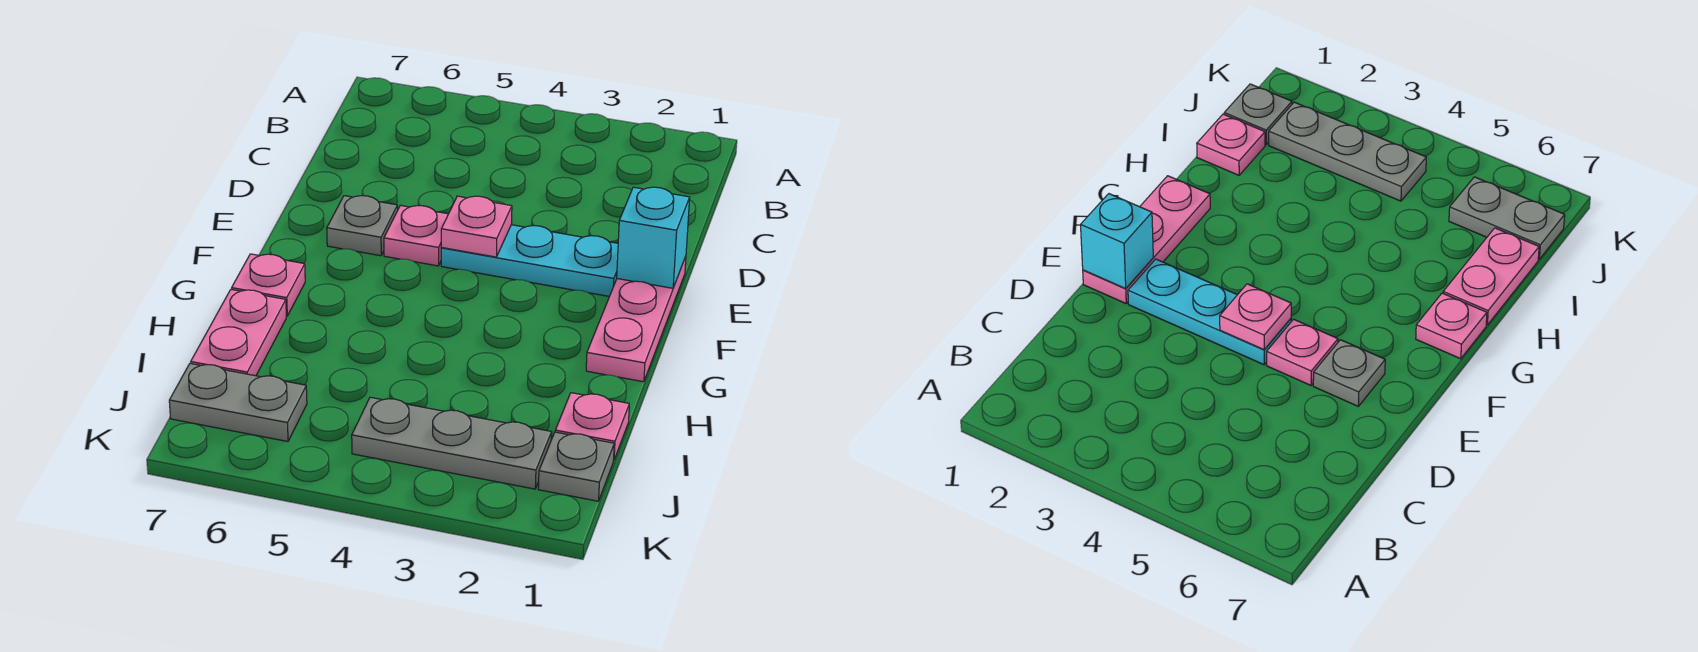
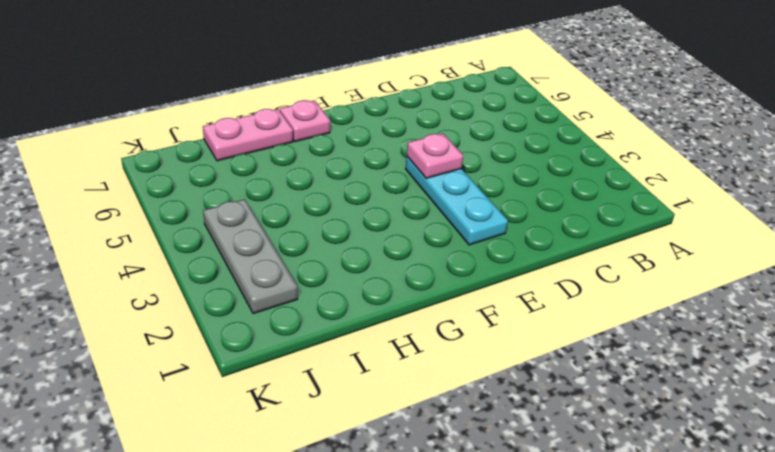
none -> pink 1x3 plate [586,256,686,382]
none -> pink 1x1 plate [384,205,448,266]
none -> grey 1x1 plate [327,196,398,256]

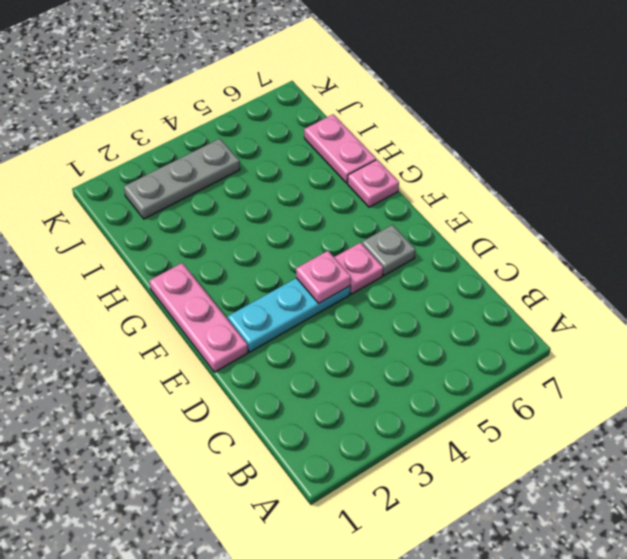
none -> pink 1x1 plate [555,393,629,459]
none -> grey 1x1 plate [538,432,614,501]
none -> grey 1x2 plate [169,363,307,441]

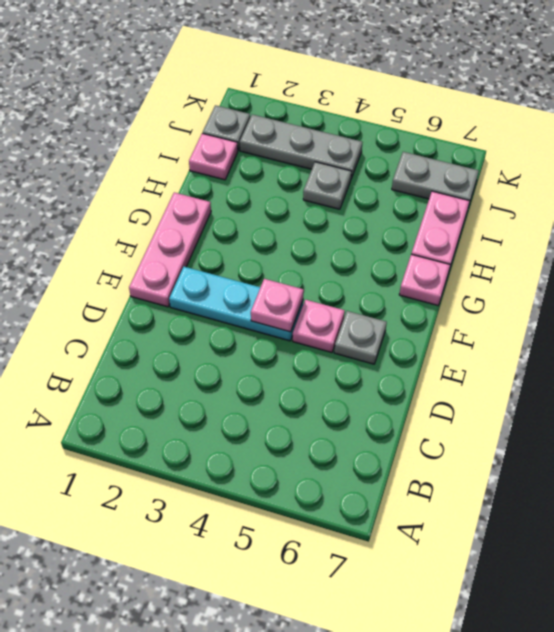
grey 1x1 plate [303,162,351,209] -> none
none -> cyan 1x1 brick [617,187,690,288]

